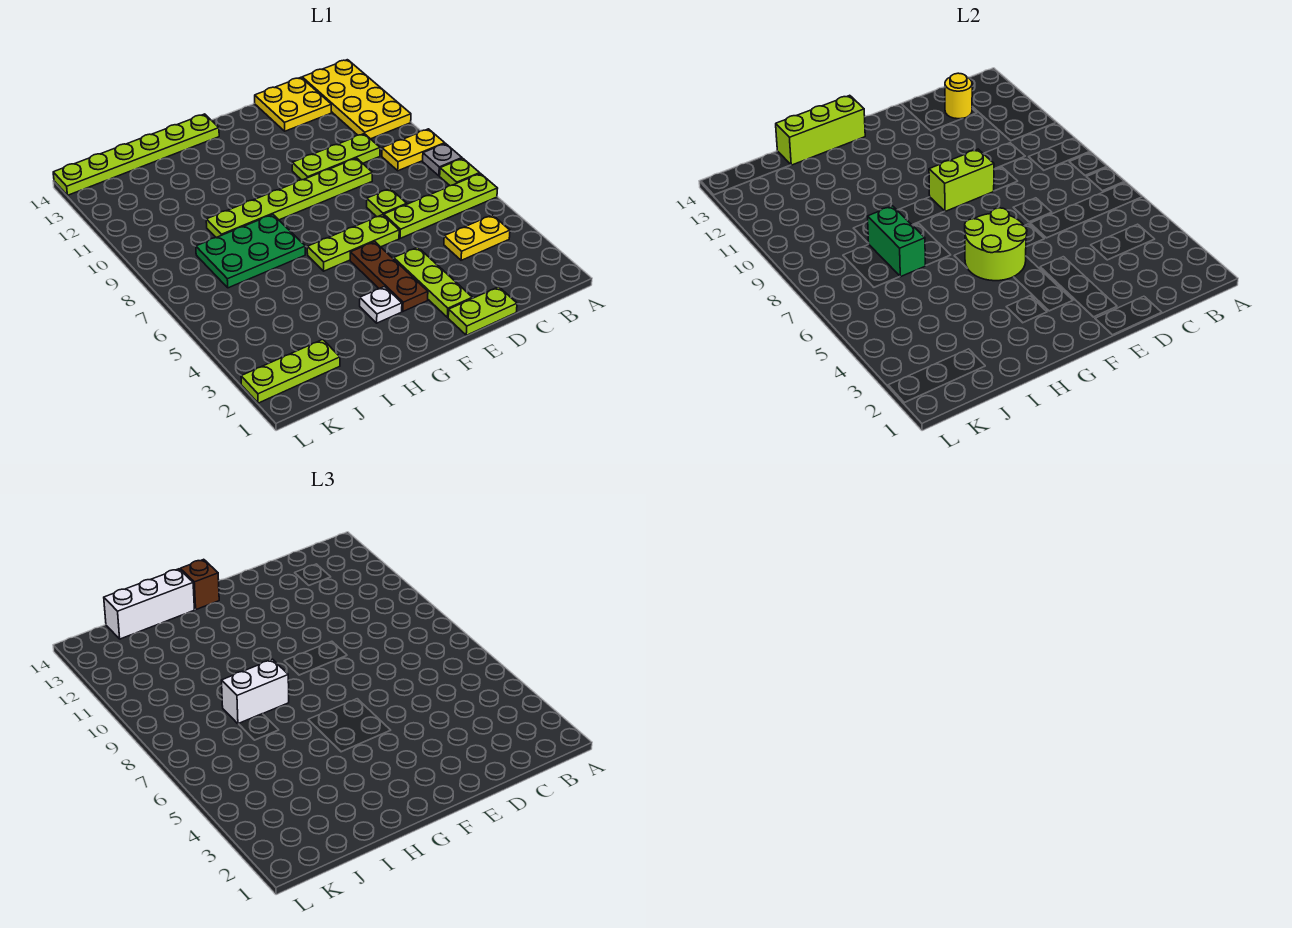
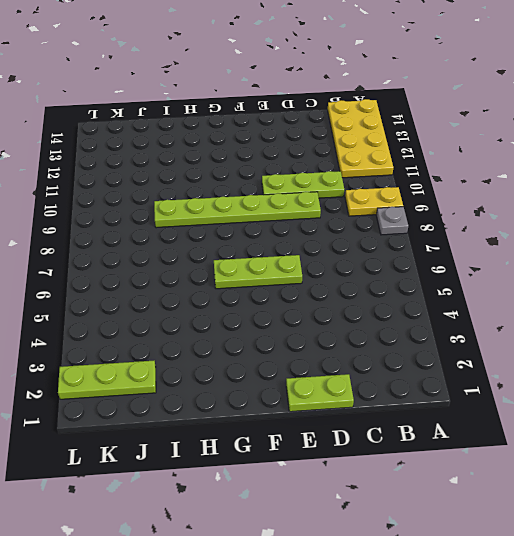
none -> lime 1x4 plate [384,174,498,238]
none -> lime 1x1 plate [440,158,480,186]
none -> yellow 1x2 plate [444,215,510,260]

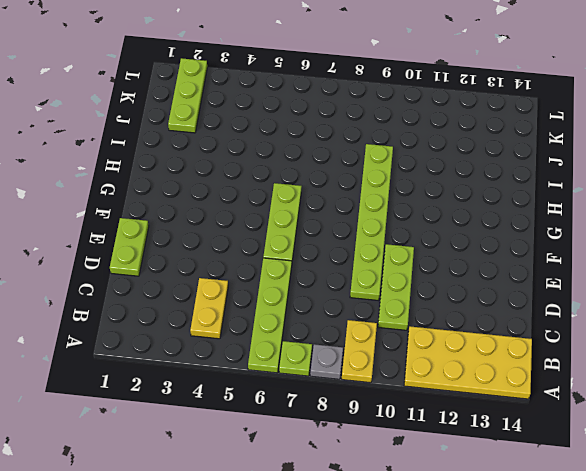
none -> yellow 2x2 plate [255,77,331,131]
none -> lime 1x1 plate [367,189,407,217]
none -> lime 1x3 plate [394,247,472,317]

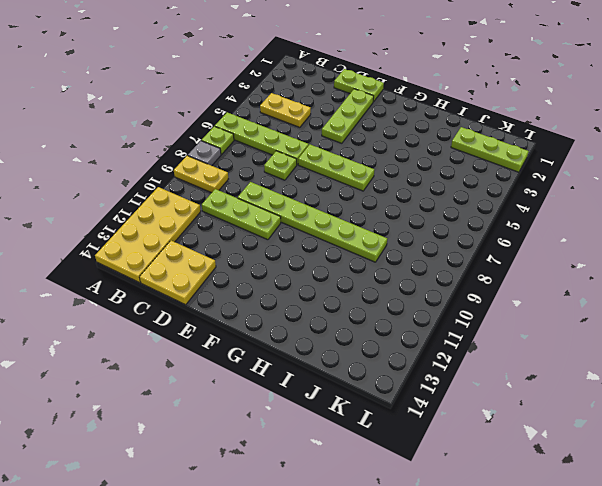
none -> brown 1x3 plate [350,242,428,311]
none -> white 1x1 plate [360,287,402,323]
none -> lime 1x6 plate [53,114,219,195]

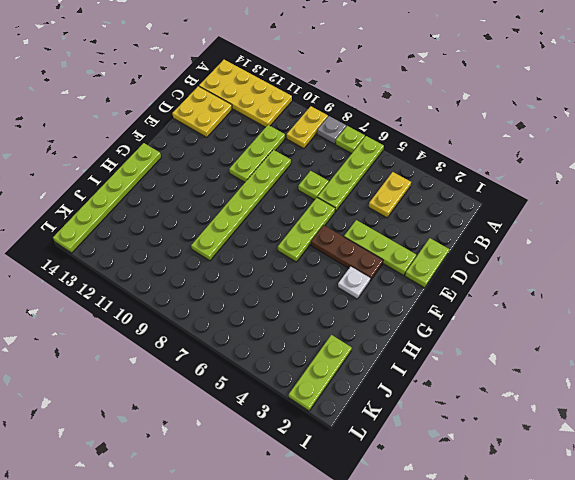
none -> green 2x3 plate [196,214,305,288]
none -> yellow 1x1 round brick [945,73,972,119]
none -> lime 1x2 brick [929,149,994,211]

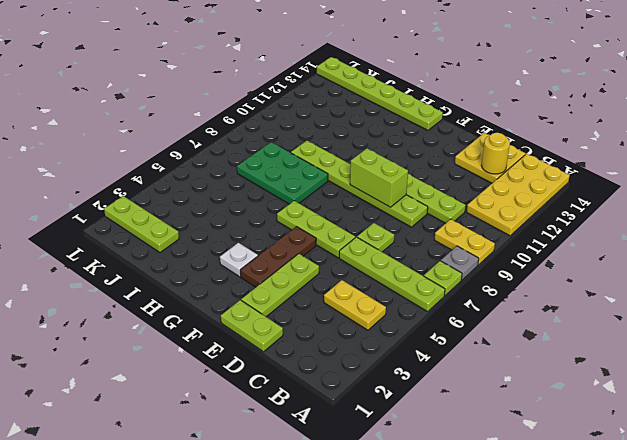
none -> lime 2x2 round brick [965,208,1027,281]
none -> lime 1x3 brick [776,95,865,165]
none -> green 1x2 brick [868,206,925,277]

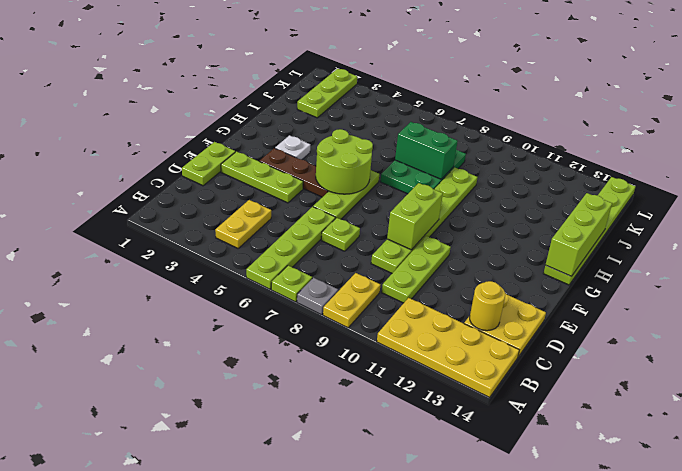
none -> brown 1x1 brick [180,559,219,609]
none -> white 1x2 brick [222,659,289,724]
none -> white 1x3 brick [104,569,194,639]

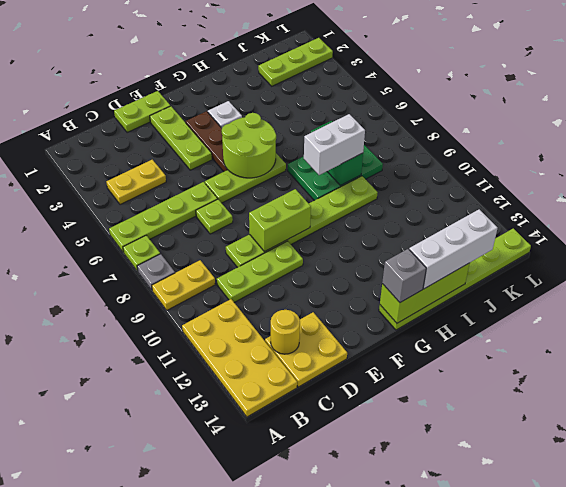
grey 1x1 brick [382,249,426,303] -> brown 1x1 brick [180,559,219,609]

